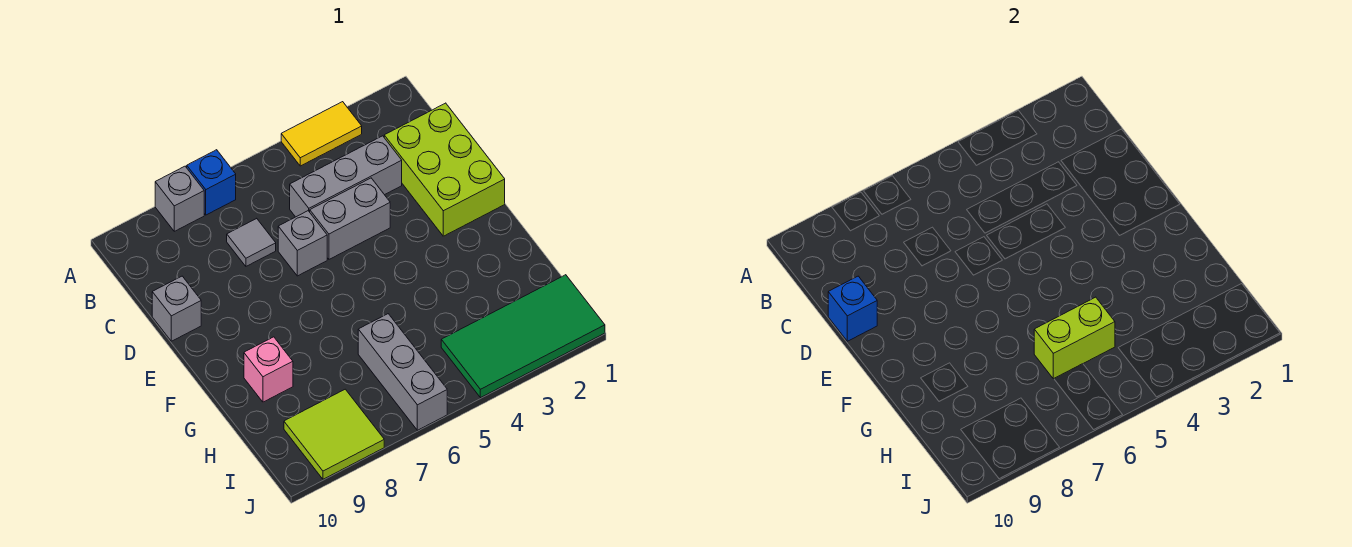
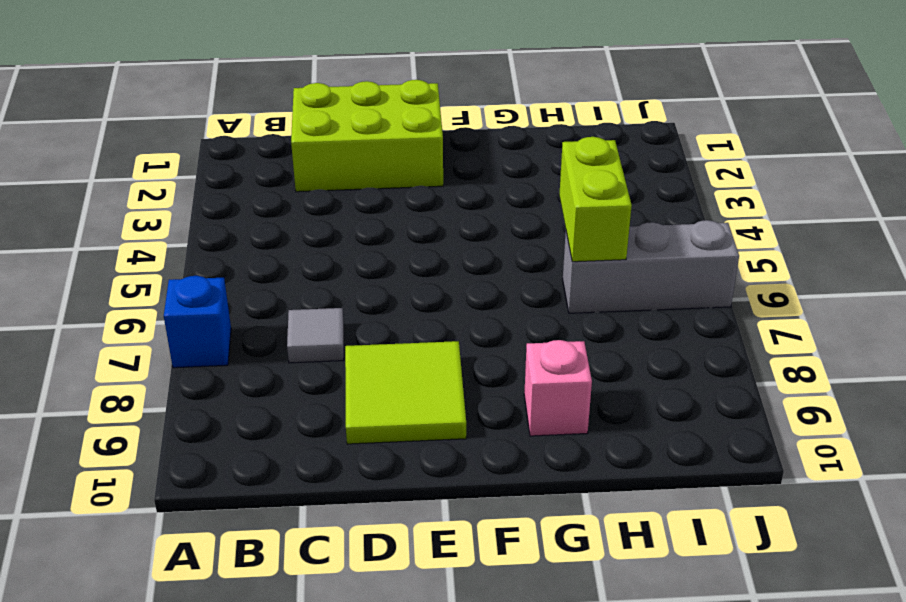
lime 2x2 tile [345,341,466,444] -> lime 2x2 tile moved to [284,389,384,479]
none -> yellow 1x2 tile [281,102,362,166]
none -> grey 1x1 brick [155,166,204,231]
none -> grey 1x3 brick [290,136,402,217]

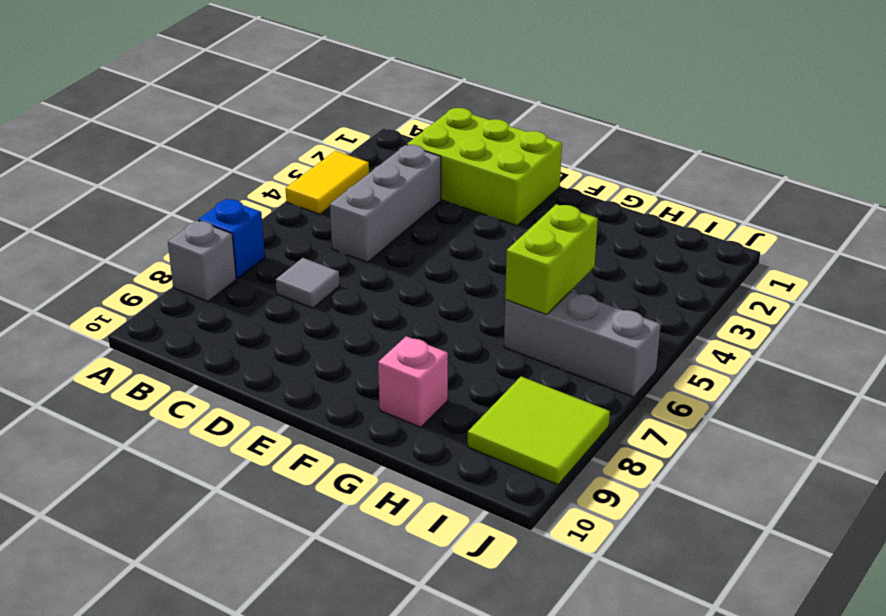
none -> grey 1x2 brick [310,178,390,259]
none -> grey 1x1 brick [278,211,327,276]
none -> grey 1x1 brick [152,276,201,341]

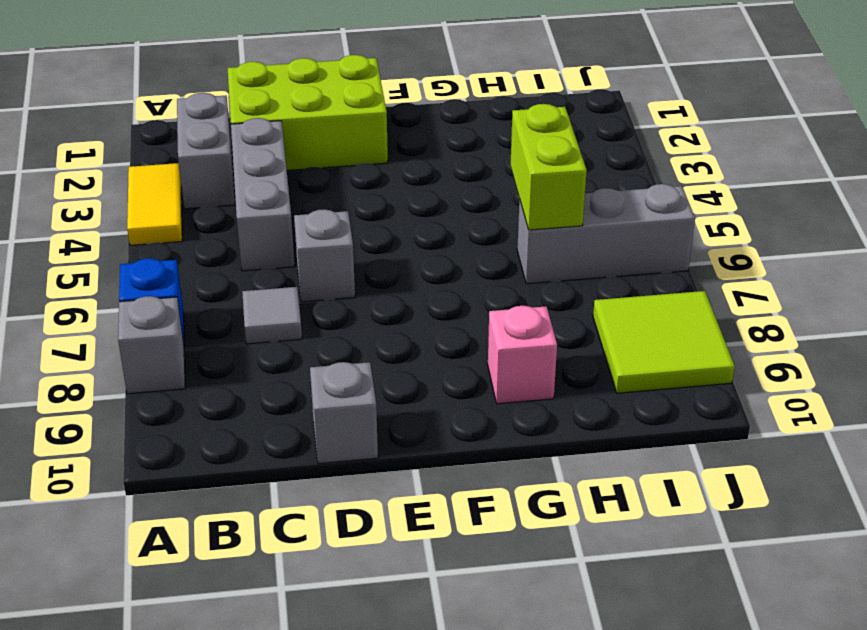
grey 1x2 brick [177,93,235,209] -> grey 1x2 brick moved to [310,178,390,259]
none -> green 2x4 tile [441,275,605,398]
none -> blue 1x1 brick [828,276,877,341]

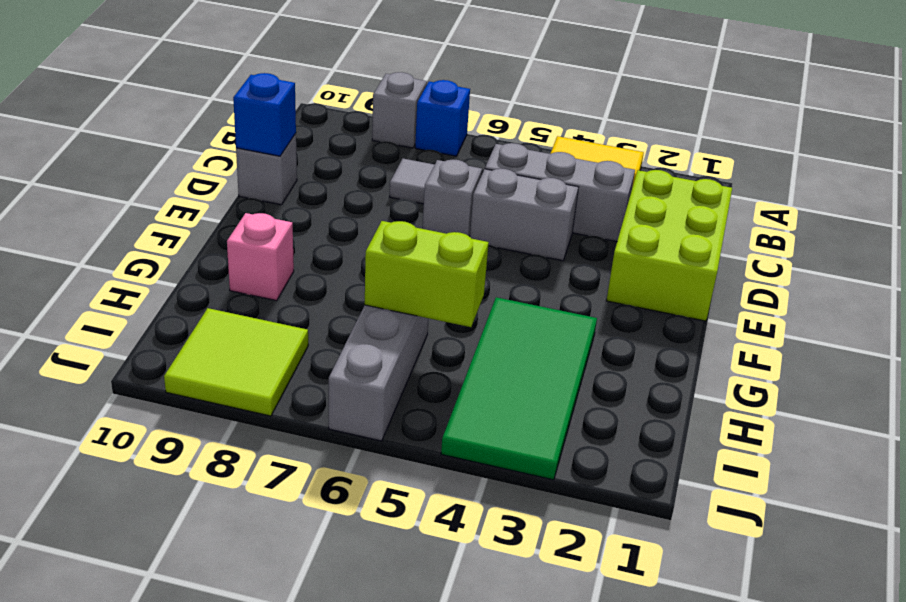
green 2x4 tile [441,297,597,480] -> green 2x4 tile turned to [441,275,605,398]

